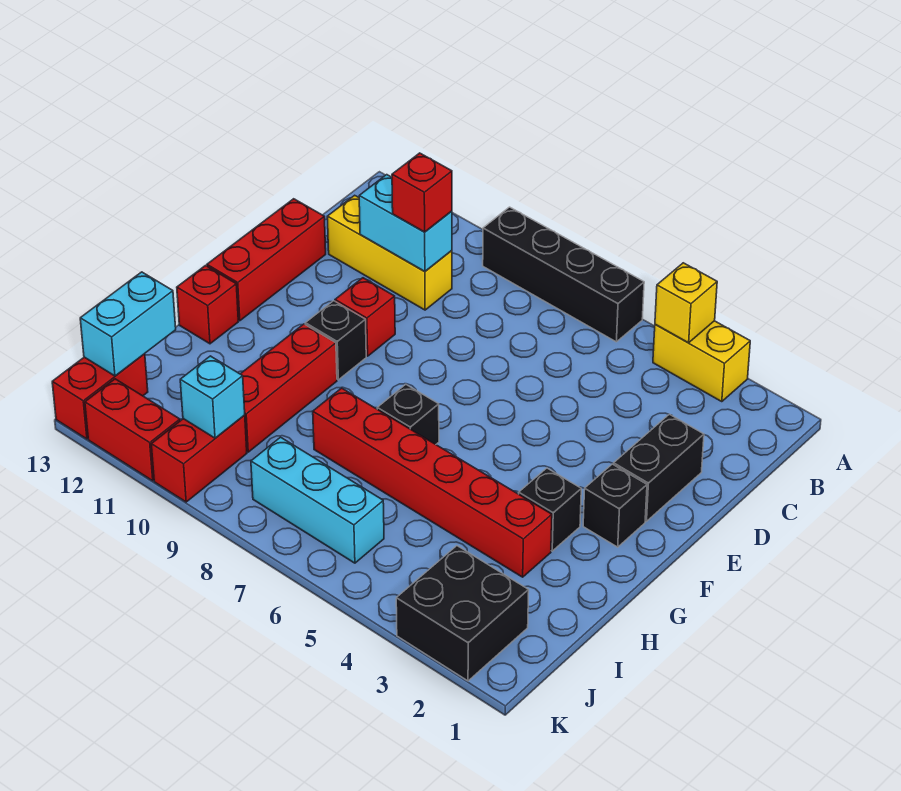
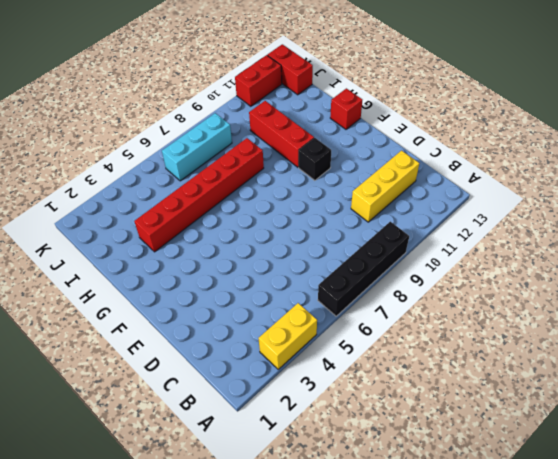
none -> black 1x2 brick [614,414,704,521]
none -> red 1x3 brick [207,199,326,321]
none -> red 1x1 brick [335,278,395,356]

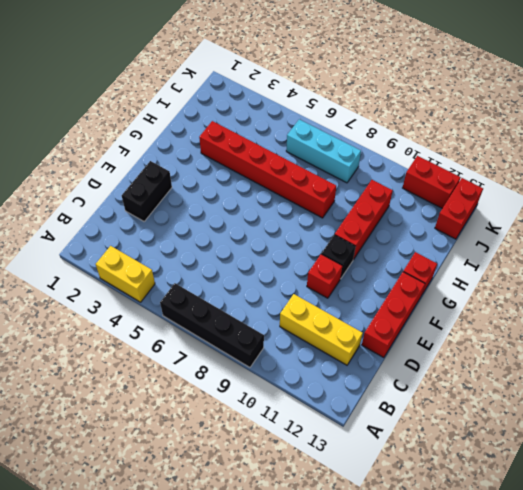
none -> black 1x1 brick [583,464,647,547]
none -> black 1x1 brick [519,468,581,551]
none -> black 1x1 brick [377,384,439,444]

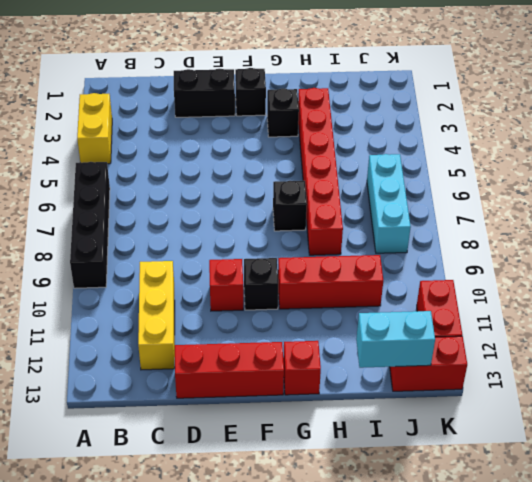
none -> black 2x2 brick [396,546,529,681]
none -> red 1x2 brick [151,415,247,502]
none -> yellow 1x1 brick [655,263,717,343]

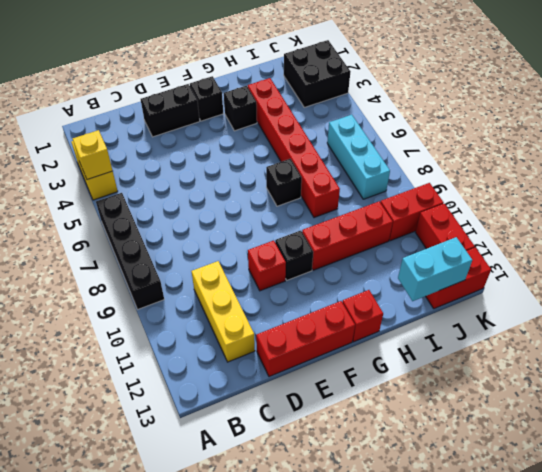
none -> cyan 1x2 brick [359,175,452,272]
none -> cyan 1x1 brick [180,356,245,438]
none -> red 1x1 brick [392,153,452,232]

